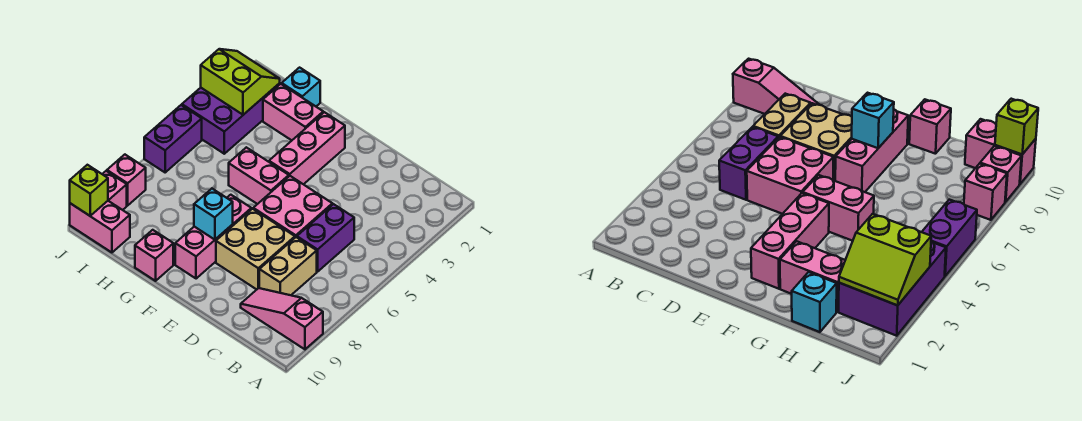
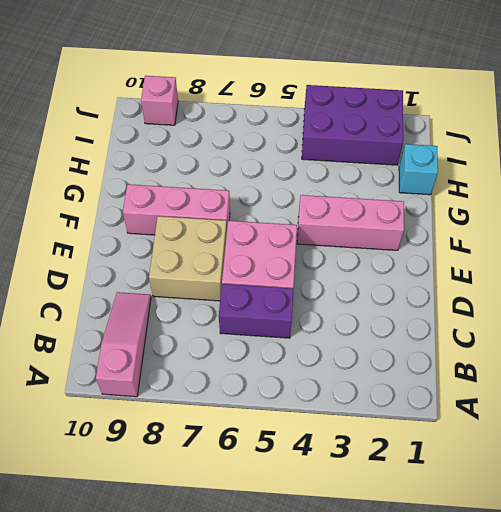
none -> tan 1x2 brick [259,237,317,295]
none -> pink 1x2 brick [229,147,289,204]
none -> pink 1x2 brick [263,84,323,140]

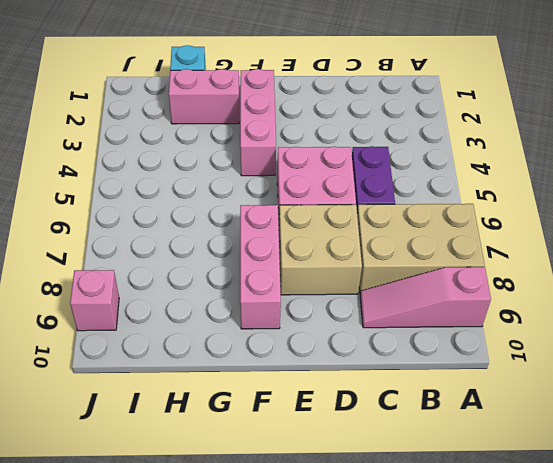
tan 2x3 brick [357,204,485,293] -> tan 1x2 brick [259,237,317,295]
none -> pink 1x2 brick [229,147,289,204]
none -> pink 1x1 brick [135,230,173,281]
none -> purple 2x3 brick [182,83,280,154]

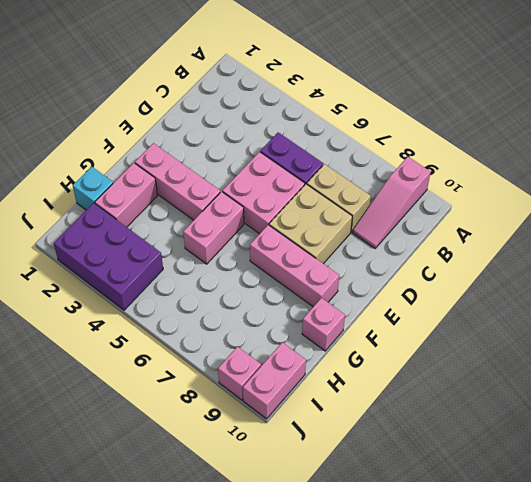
none -> purple 1x2 brick [144,105,202,172]
none -> pink 1x1 brick [107,155,146,205]
none -> cyan 1x1 brick [194,189,233,240]

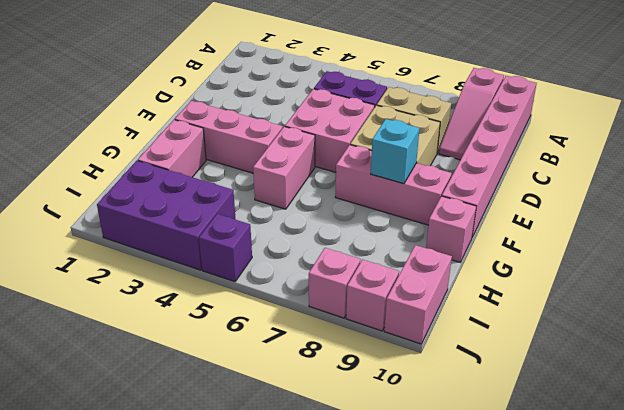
pink 1x6 brick [442,76,537,237] -> none
purple 1x1 brick [199,214,252,282] -> purple 1x2 brick [144,105,202,172]
none -> cyan 1x1 brick [282,68,320,106]
none -> lime 2x2 slope [201,49,280,115]
none -> lime 1x1 brick [70,165,108,216]

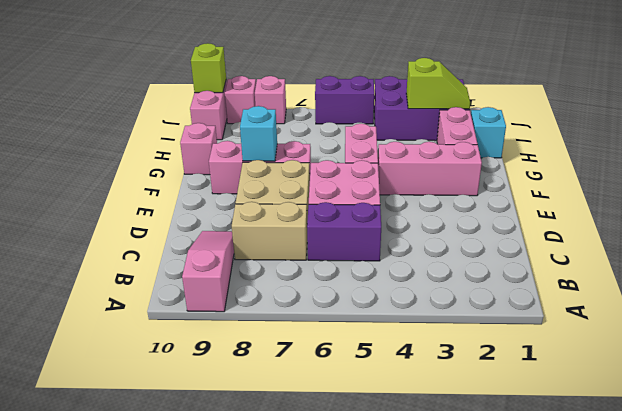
lime 1x2 slope [406,58,470,109] -> lime 2x2 slope [201,49,280,115]

